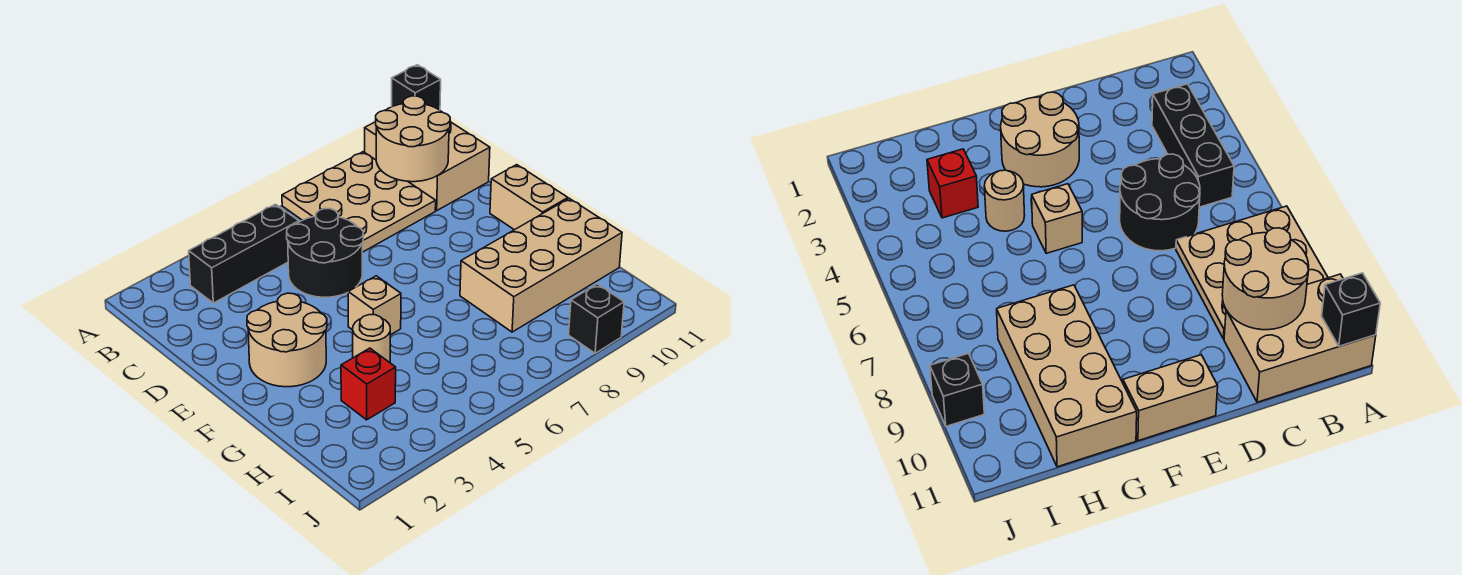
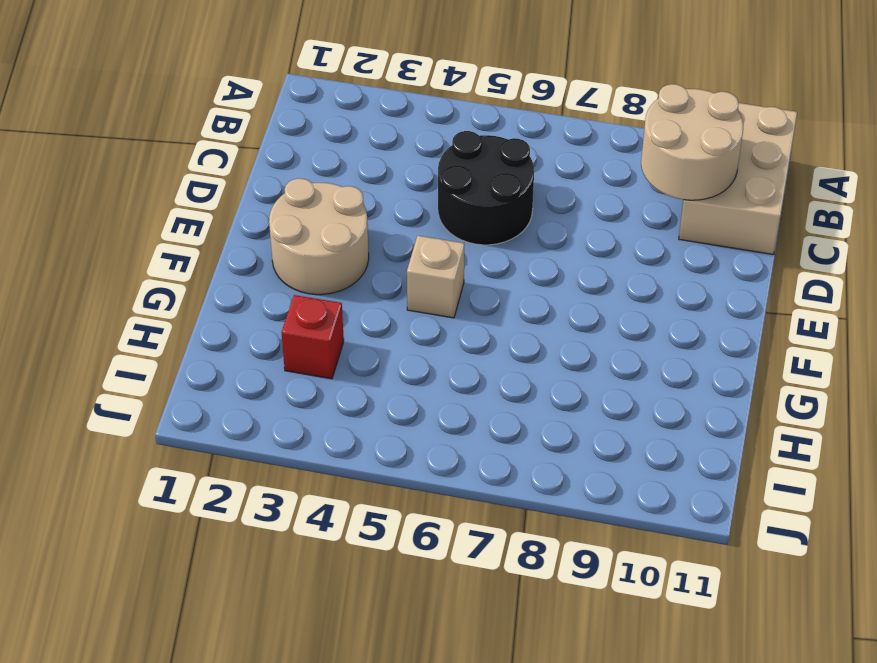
none -> tan 3x3 plate [282,152,436,252]
none -> black 1x3 brick [189,204,299,303]
none -> tan 1x2 brick [490,165,568,230]

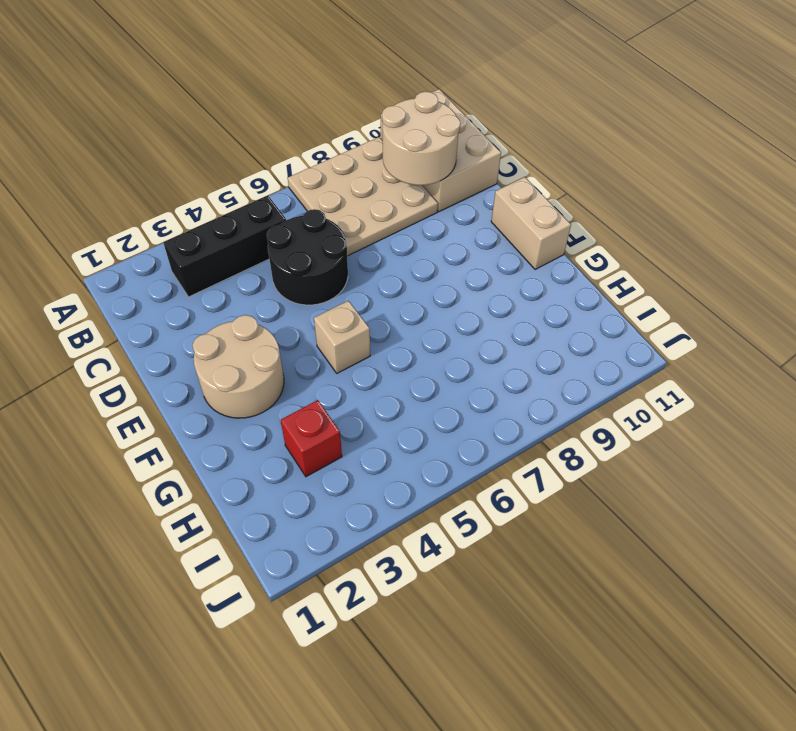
none -> tan 1x1 round brick [353,315,390,362]
none -> tan 2x4 brick [460,198,622,332]
none -> black 1x1 brick [569,284,624,353]

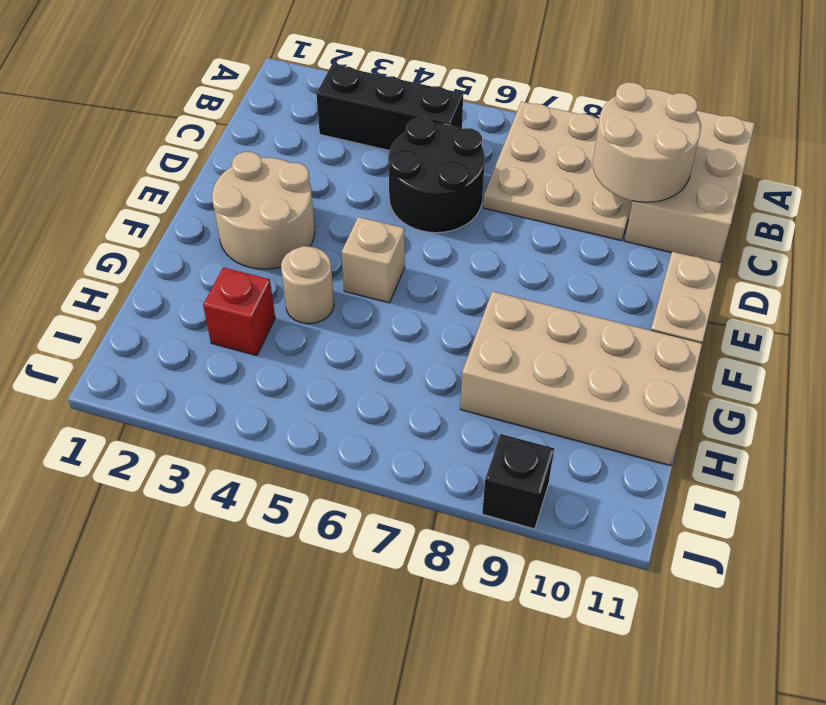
none -> black 1x1 brick [392,65,441,110]

